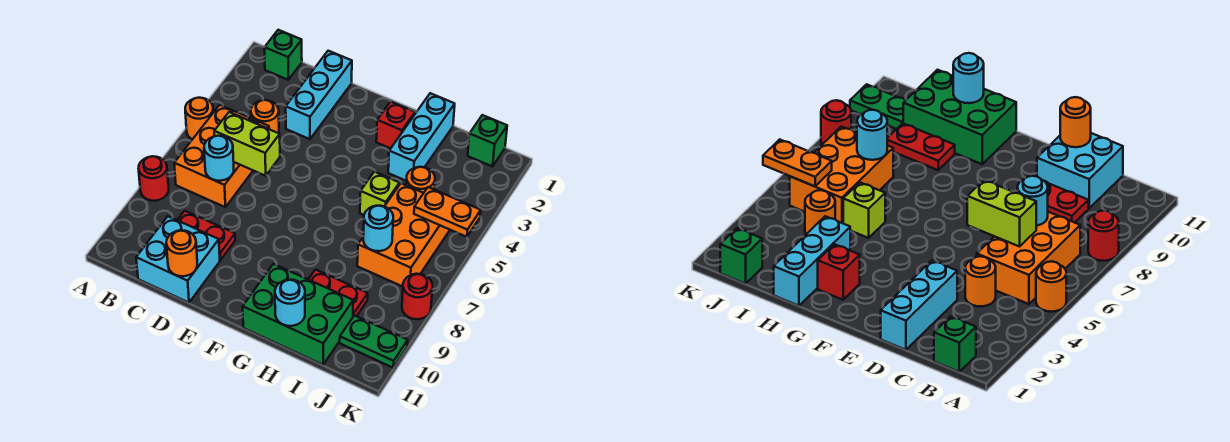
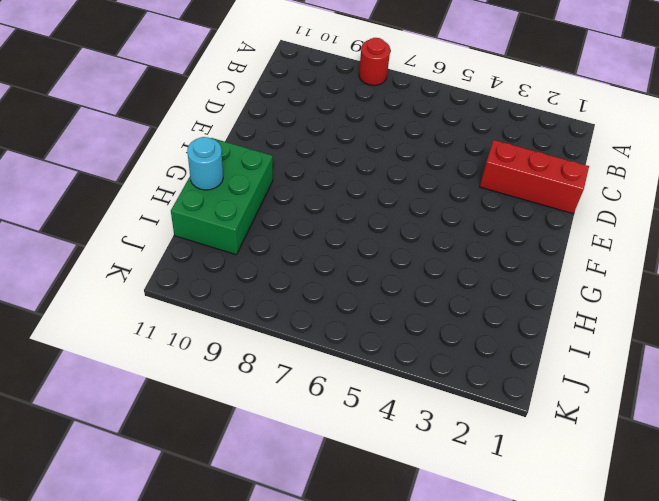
red 1x3 brick [480,140,589,214] -> cyan 1x3 brick [286,51,352,139]
none -> orange 1x1 round brick [185,98,213,139]
none -> green 1x1 brick [264,30,302,80]
none -> orange 2x3 brick [174,105,269,207]

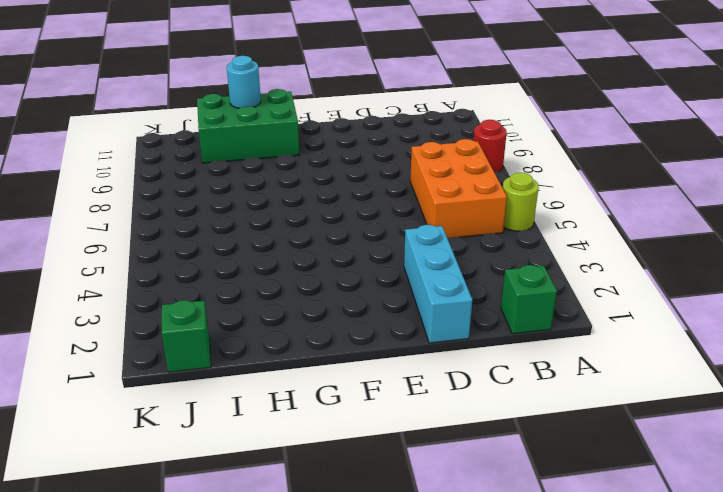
lime 1x1 round brick [503,172,539,231] -> orange 1x1 round brick [185,98,213,139]
none -> orange 1x1 round brick [251,100,279,133]
none -> red 1x2 plate [178,211,235,260]
none -> cyan 2x2 brick [136,216,220,303]

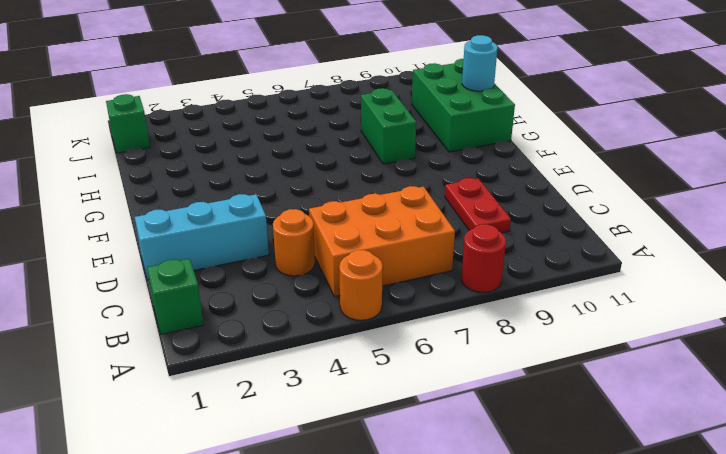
green 1x2 brick [361,88,416,164] -> none
none -> cyan 2x2 brick [136,216,220,303]
none -> red 1x1 brick [376,102,415,149]
none -> cyan 1x3 brick [388,93,455,181]

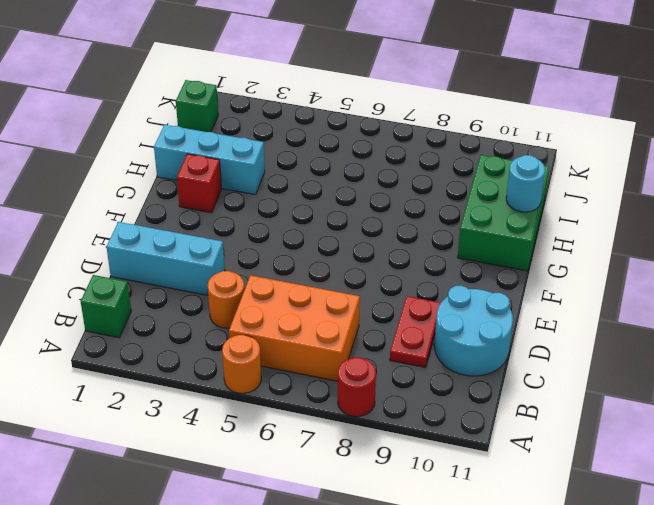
cyan 2x2 round brick [434,286,513,376] -> cyan 2x2 brick [136,216,220,303]
none -> lime 1x1 brick [360,172,399,215]
none -> red 1x2 plate [308,270,368,316]
none -> orange 1x1 round brick [406,167,435,193]

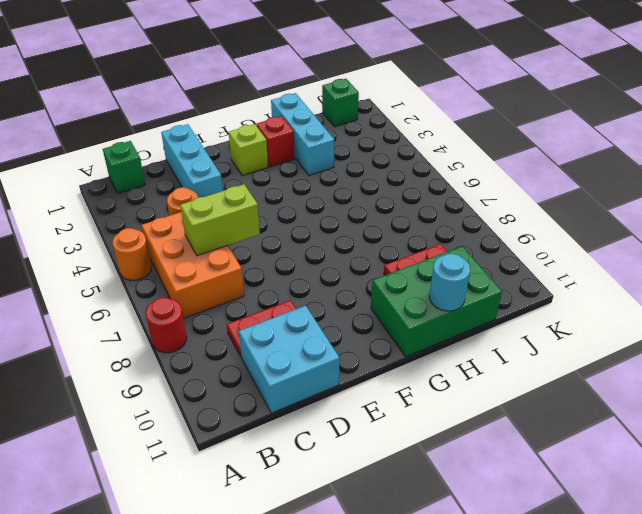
lime 1x1 brick [229,124,268,176] -> lime 1x1 brick moved to [360,172,399,215]
none -> orange 1x1 round brick [406,167,435,193]
none -> orange 2x3 brick [357,183,450,287]
none -> green 1x2 plate [340,315,408,368]

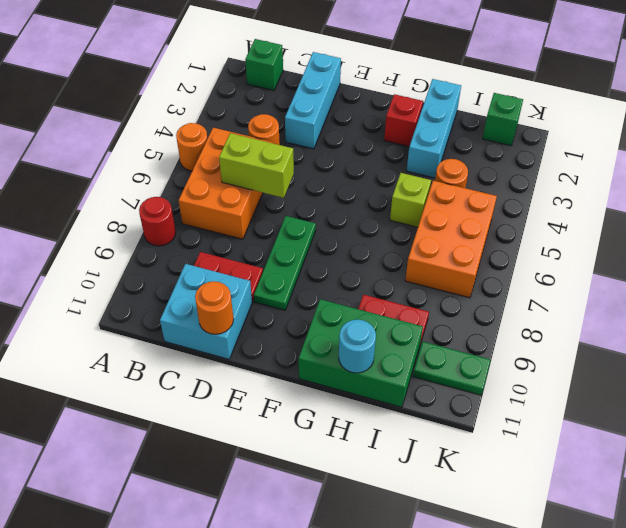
green 1x3 plate [254,216,316,310] -> none
none -> red 1x1 round brick [402,274,432,319]
none -> cyan 1x1 round brick [204,136,234,181]
none -> cyan 1x1 round brick [363,206,393,251]

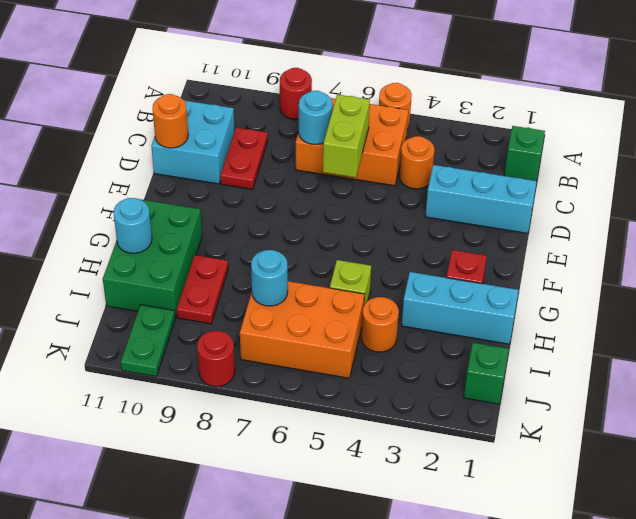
none -> orange 1x2 plate [414,187,481,237]

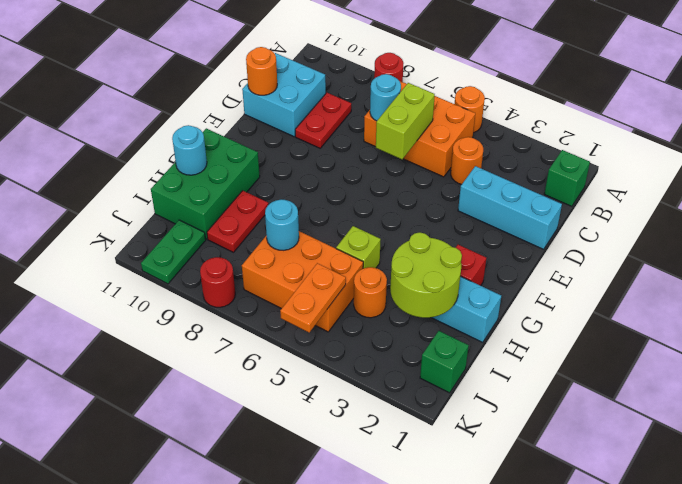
lime 2x2 round brick [390,232,462,318] -> none

